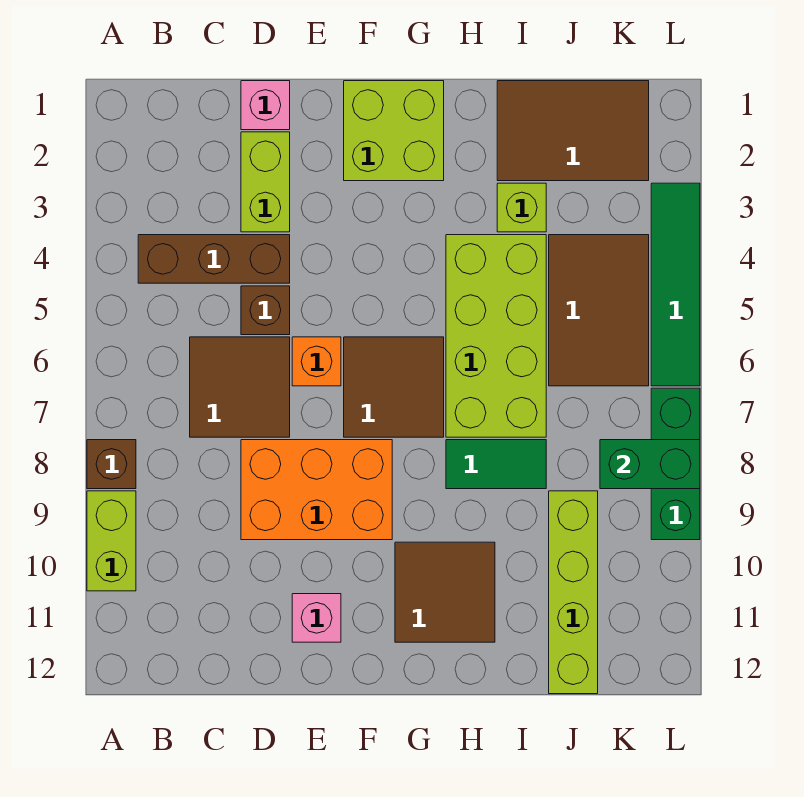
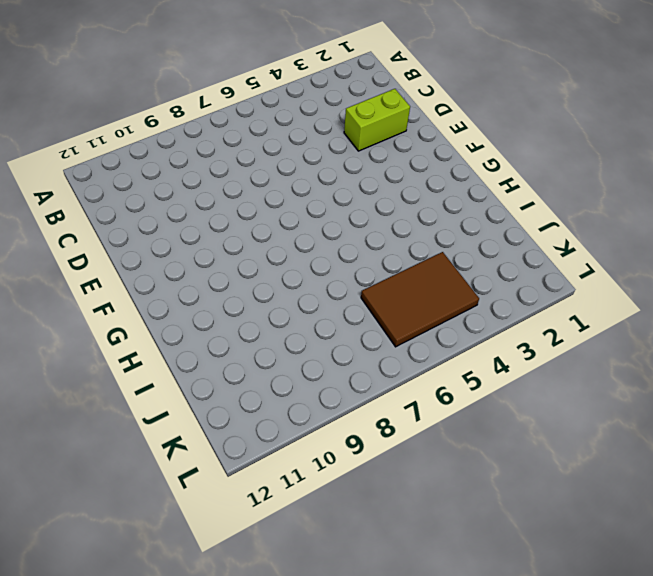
none -> brown 1x1 brick [87,440,136,489]
none -> lime 1x2 brick [87,491,136,591]
none -> brown 1x3 brick [138,235,290,283]

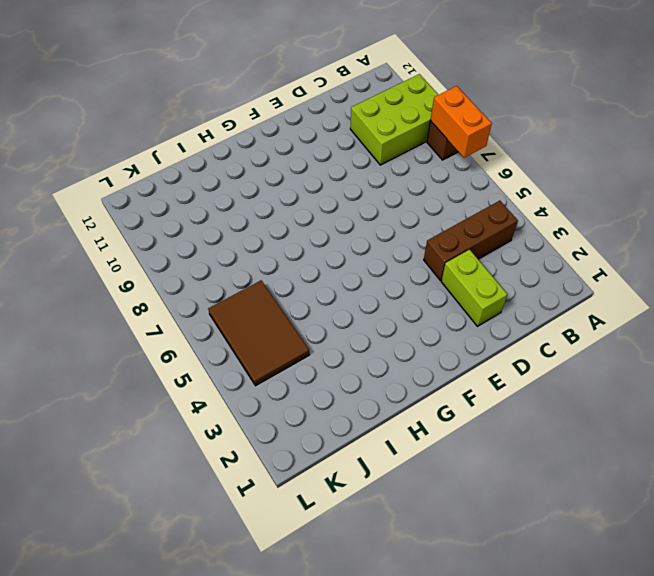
orange 1x2 brick [430,86,492,158] -> none
lime 2x3 brick [350,74,438,165] -> lime 1x2 brick [87,491,136,591]
none -> brown 2x2 tile [190,337,290,437]
none -> pink 1x1 brick [241,81,290,130]
none -> brown 1x1 brick [241,286,290,335]

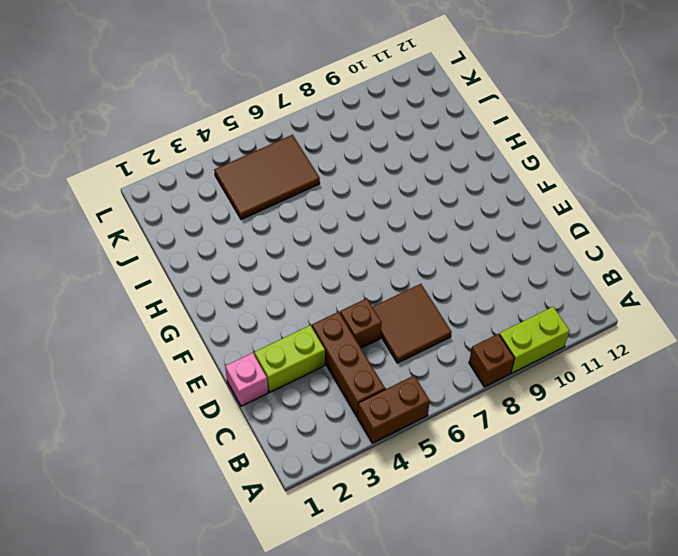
brown 1x2 brick [358,375,430,443] -> none
none -> orange 2x3 brick [241,440,392,540]
none -> orange 1x1 brick [292,337,341,386]
none -> pink 1x1 brick [292,594,341,642]

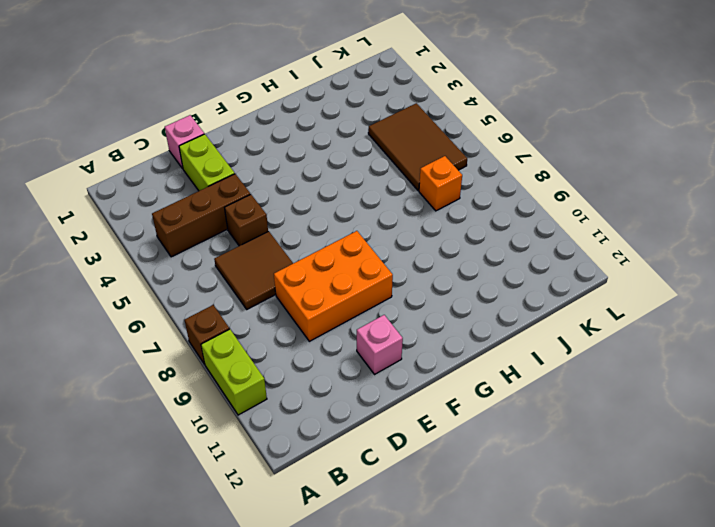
orange 1x1 brick [419,156,462,211] -> orange 1x1 brick moved to [292,337,341,386]
none -> lime 2x2 brick [344,81,444,181]
none -> brown 2x2 tile [344,337,444,437]
none -> brown 2x2 tile [395,542,495,642]

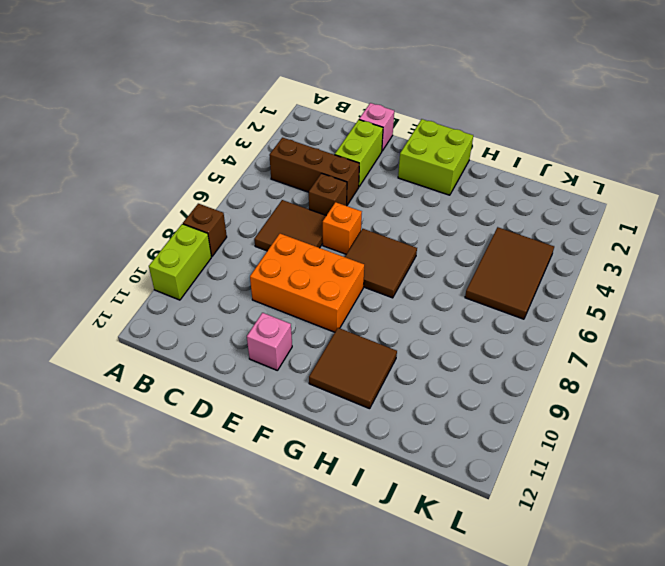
none -> lime 2x4 brick [446,235,546,437]
none -> green 1x2 tile [446,440,546,489]
none -> brown 2x3 tile [497,81,649,181]

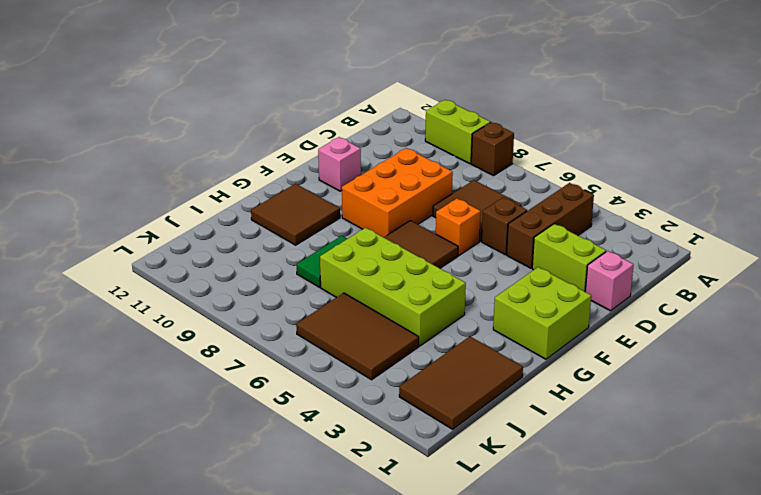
none -> lime 1x1 brick [497,183,546,232]
none -> lime 1x4 brick [549,491,598,694]
none -> green 1x4 tile [651,183,700,386]

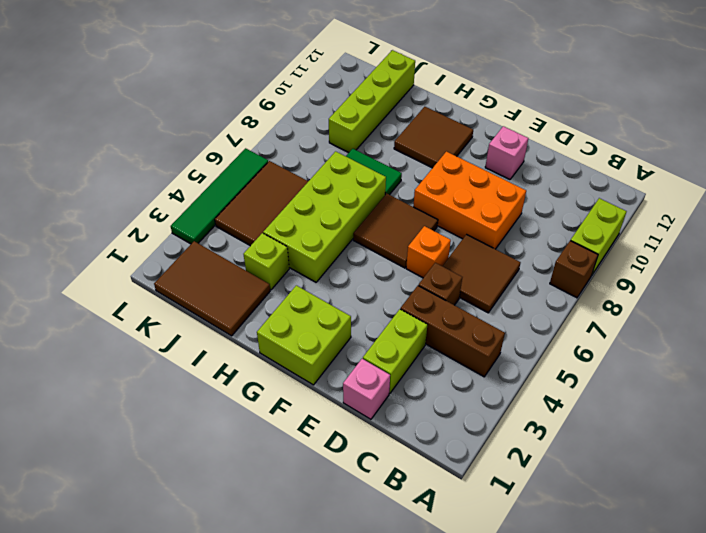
none -> green 1x3 brick [651,388,700,540]
none -> green 1x2 brick [600,440,700,489]

